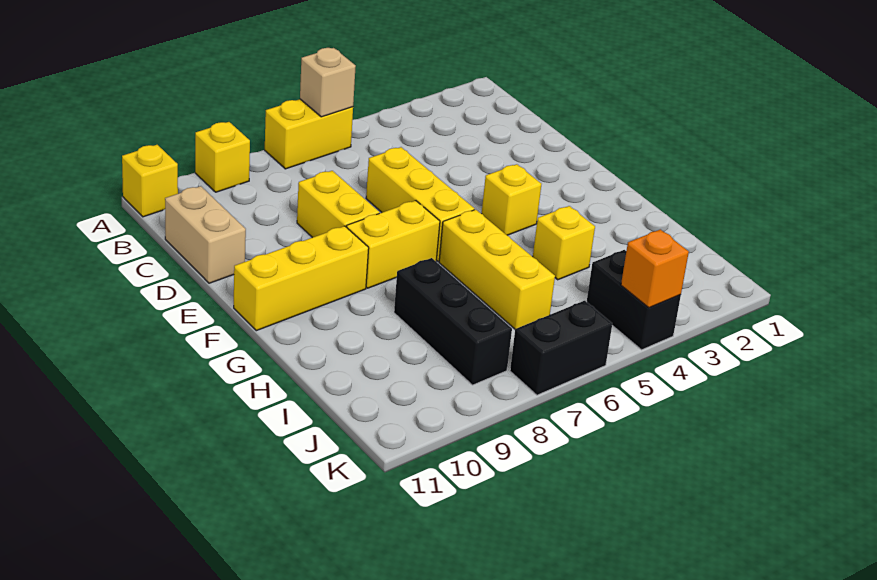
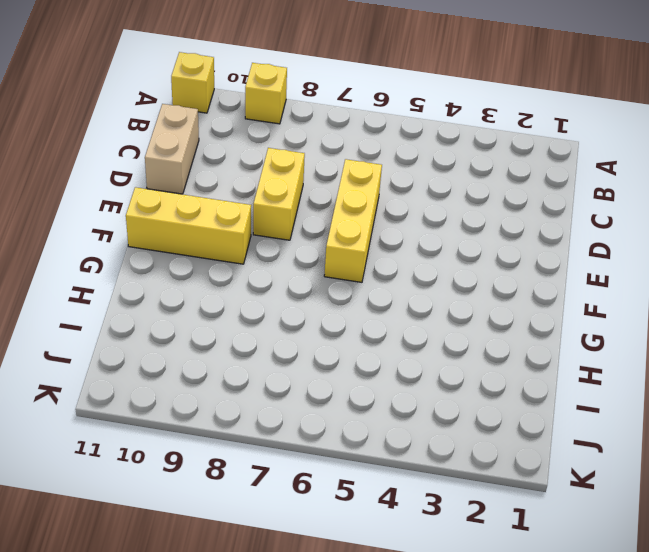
none -> yellow 1x2 brick [265,99,353,169]
none -> yellow 1x1 brick [482,164,541,235]
none -> yellow 1x2 brick [347,201,440,288]

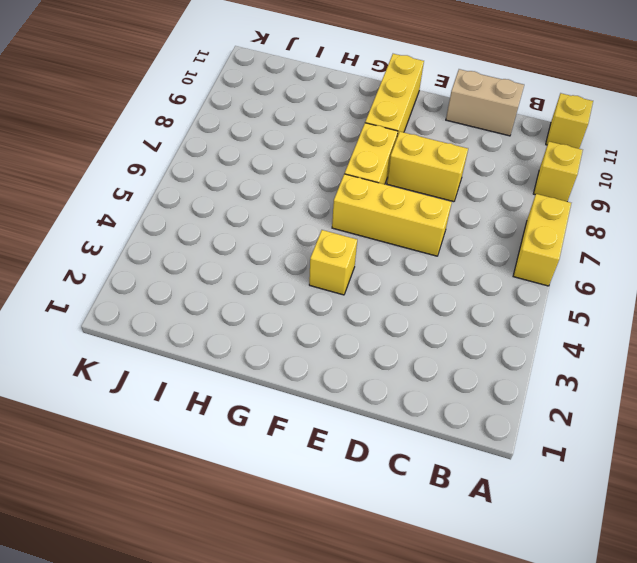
none -> yellow 1x3 brick [439,210,555,329]
none -> yellow 1x1 brick [533,206,595,280]
none -> black 1x3 brick [394,258,512,385]

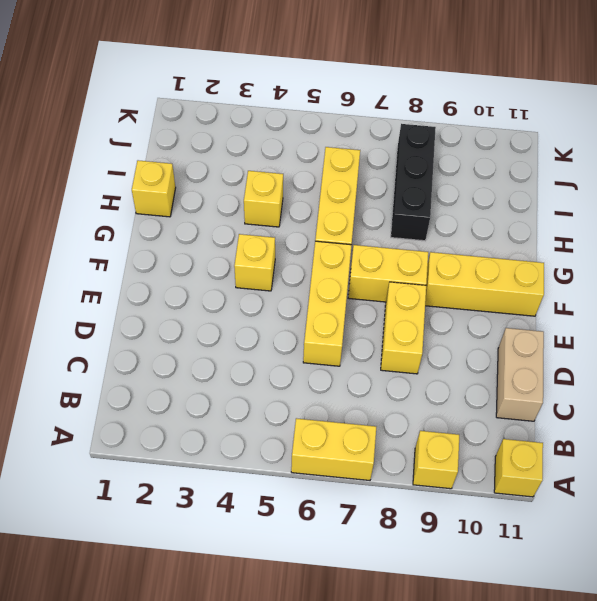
yellow 1x1 brick [132,160,176,217] -> none
none -> black 1x2 brick [587,250,681,350]
none -> black 1x2 brick [510,301,612,395]
none -> tan 1x1 brick [300,48,356,117]

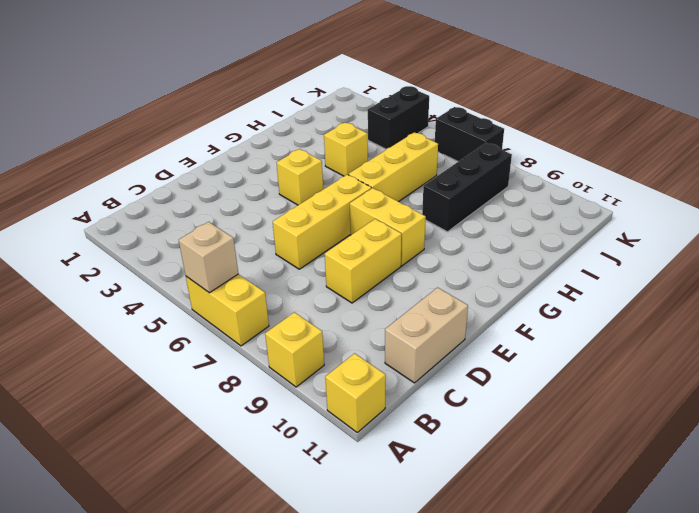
none -> yellow 1x3 brick [234,226,369,331]
none -> orange 1x1 brick [621,229,689,308]

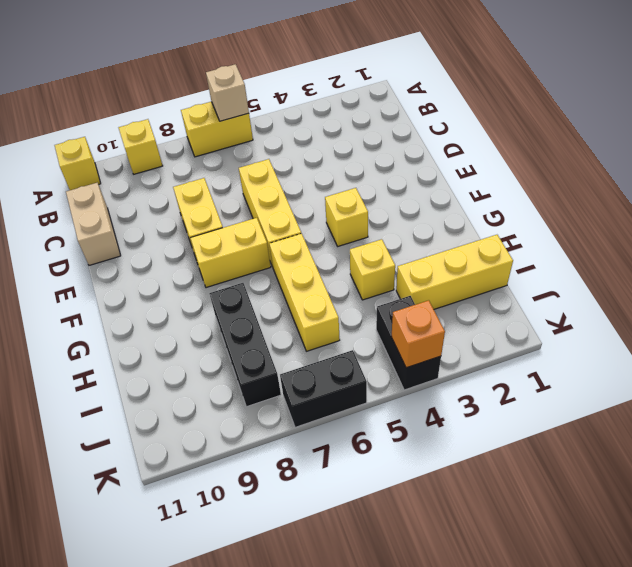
yellow 1x3 brick [396,235,513,309] -> yellow 1x3 brick moved to [234,226,369,331]

